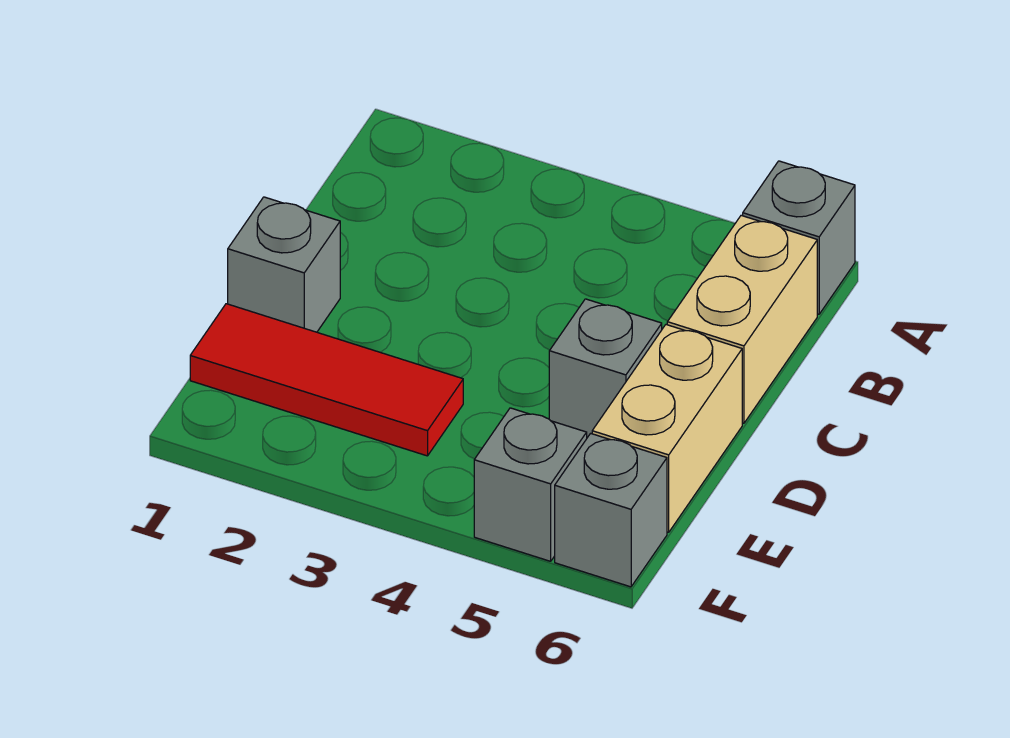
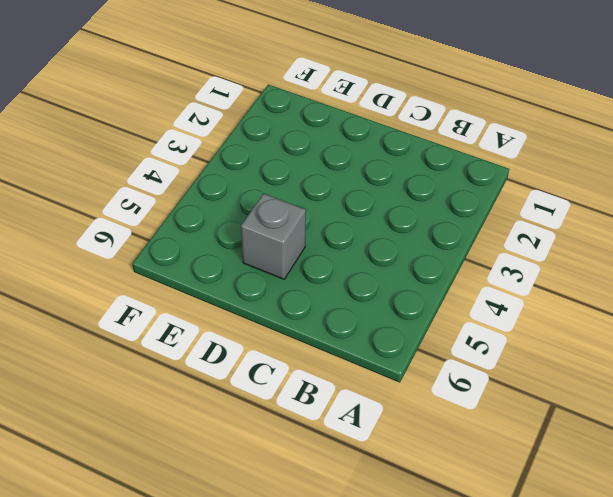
none -> grey 1x1 brick [743,161,855,314]
none -> tan 1x2 brick [667,215,817,423]

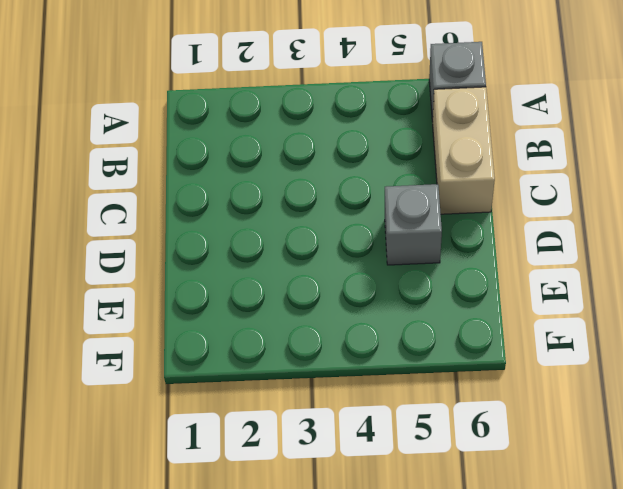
none -> grey 1x1 brick [228,197,340,332]
none -> tan 1x2 brick [592,325,742,532]

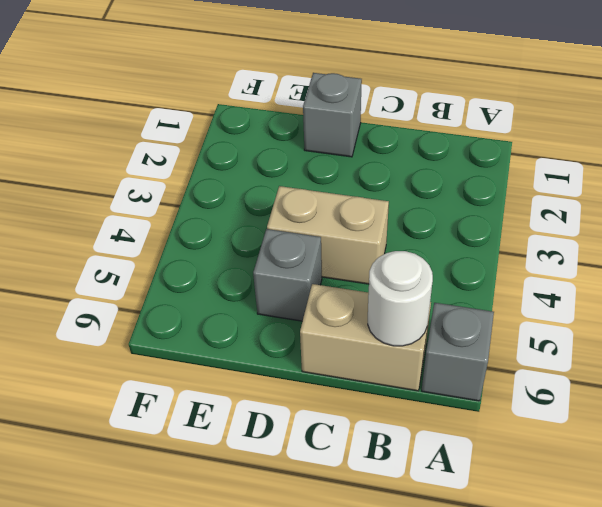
white 1x1 round brick [368,251,433,346] -> none
tan 1x2 brick [267,186,389,284] -> tan 1x2 brick moved to [592,325,742,532]
none -> red 1x3 tile [190,304,463,456]
none -> grey 1x1 brick [474,408,587,561]

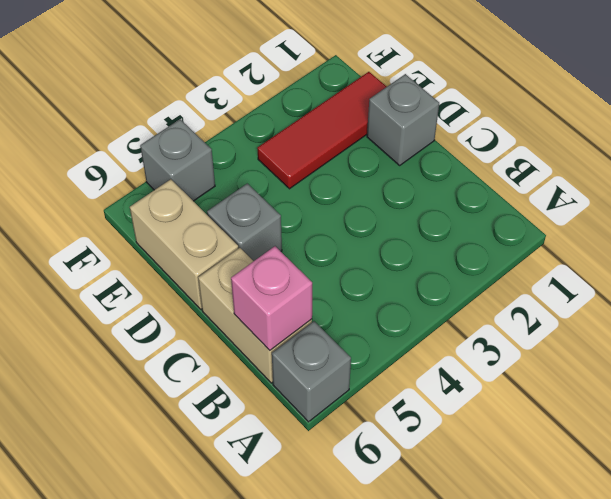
pink 1x1 brick [231,246,312,350] -> none
none -> grey 1x1 brick [555,433,667,587]

